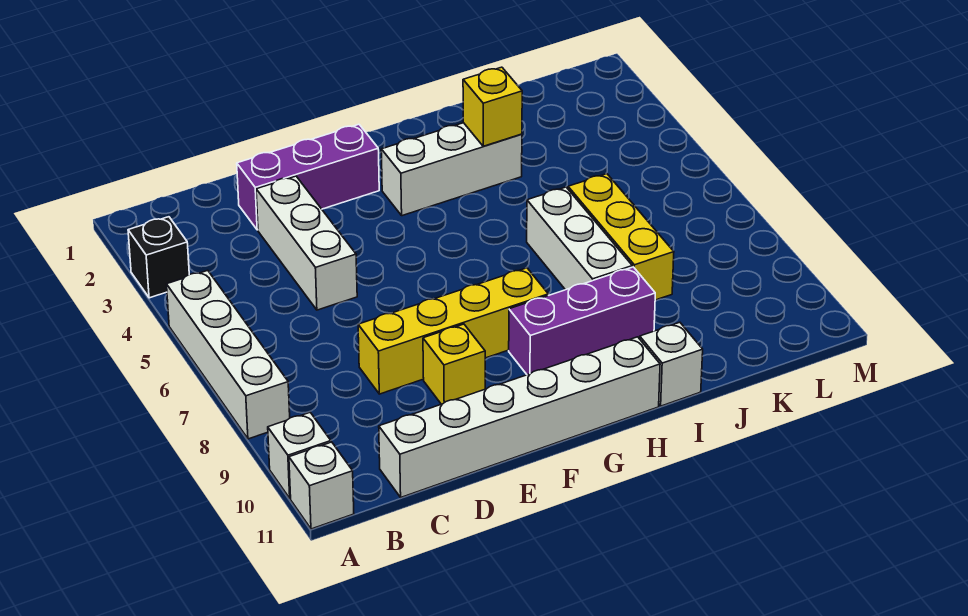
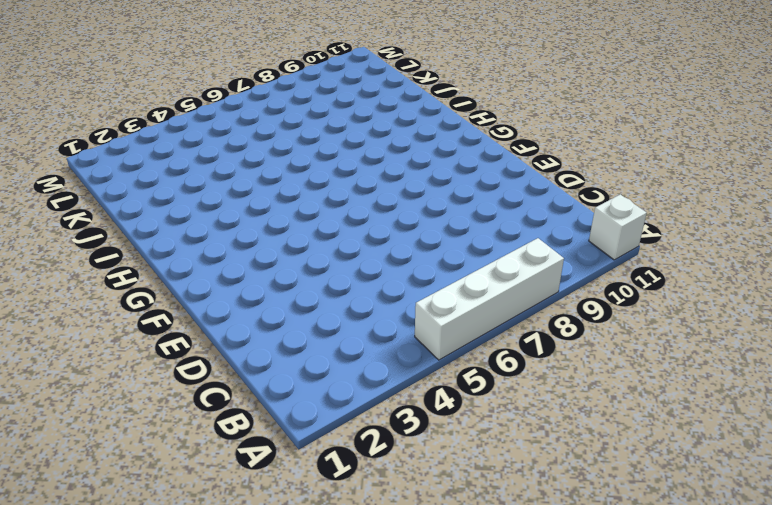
none -> black 1x1 brick [128,217,189,298]
none -> white 1x1 brick [268,413,331,498]
none -> white 1x6 brick [379,337,660,497]

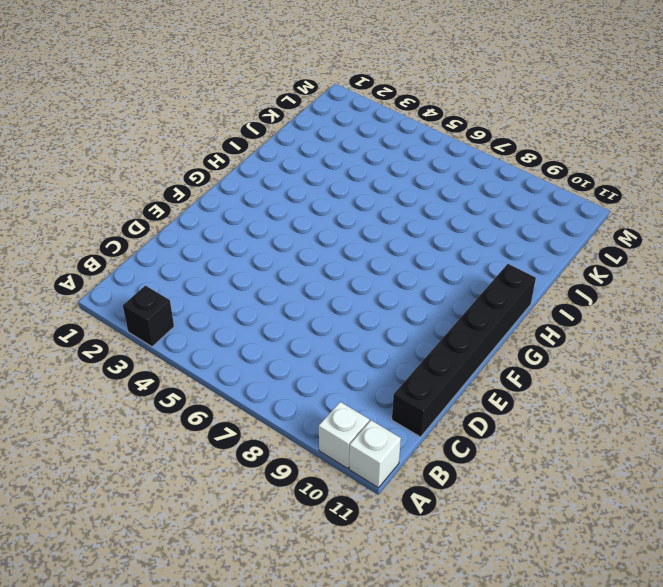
black 1x6 brick [392,264,536,437] -> white 1x6 brick [379,337,660,497]
none -> white 1x4 brick [167,270,290,439]
none -> purple 1x3 brick [237,124,379,230]
none -> white 1x3 brick [256,176,357,310]

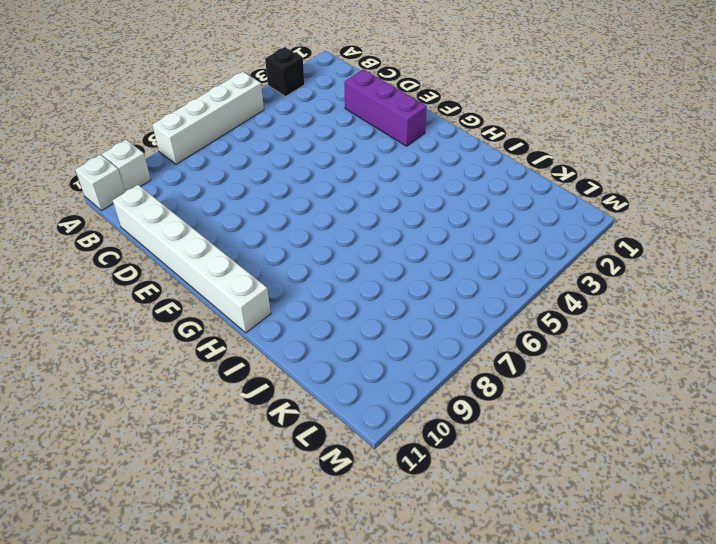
none -> white 1x3 brick [256,176,357,310]
none -> yellow 1x4 brick [358,268,548,394]
none -> yellow 1x1 brick [423,324,485,404]

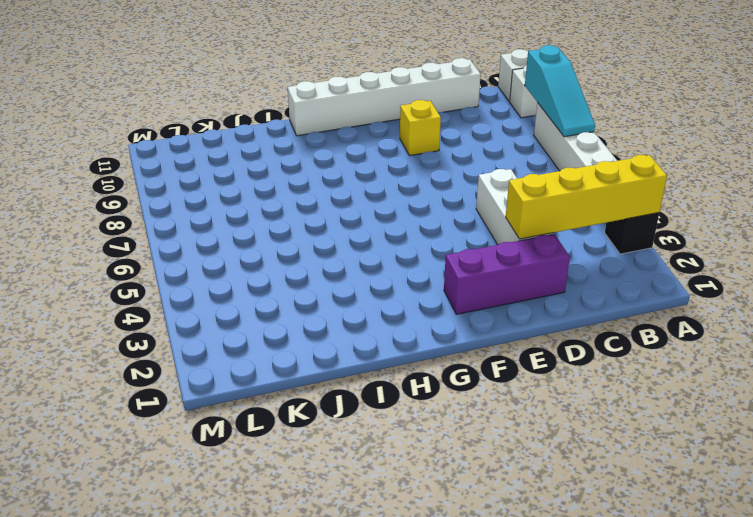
yellow 1x4 brick [506,155,667,239] -> yellow 1x4 brick moved to [358,268,548,394]
cyan 1x3 slope [525,45,595,137] -> none
none -> white 1x3 brick [381,123,522,216]
none -> purple 1x3 brick [509,267,655,375]
none -> white 1x3 brick [527,187,632,290]

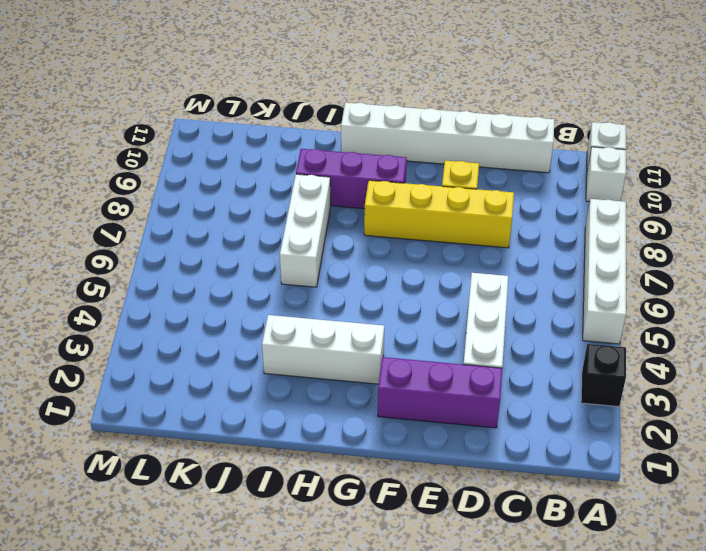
none -> white 1x1 brick [640,322,703,406]
none -> yellow 1x3 brick [568,174,674,300]
none -> yellow 1x1 brick [463,67,522,146]

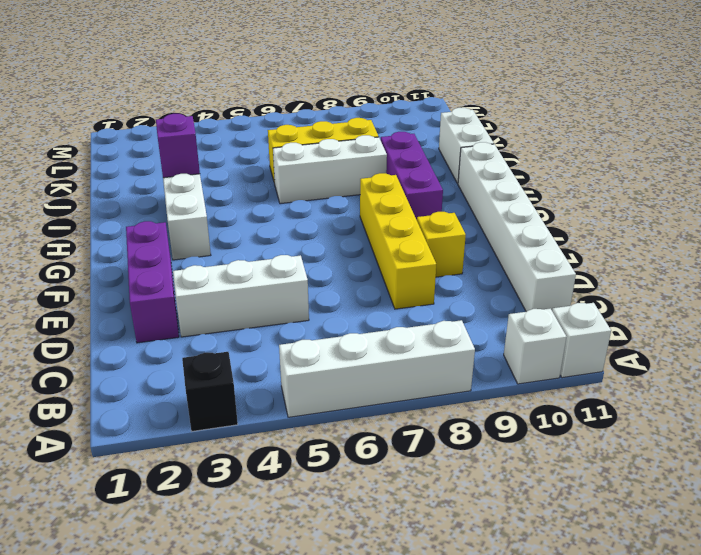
purple 1x1 brick [156,114,200,178] -> yellow 1x1 brick [463,67,522,146]
white 1x2 brick [439,108,494,183] -> white 1x1 brick [640,322,703,406]

